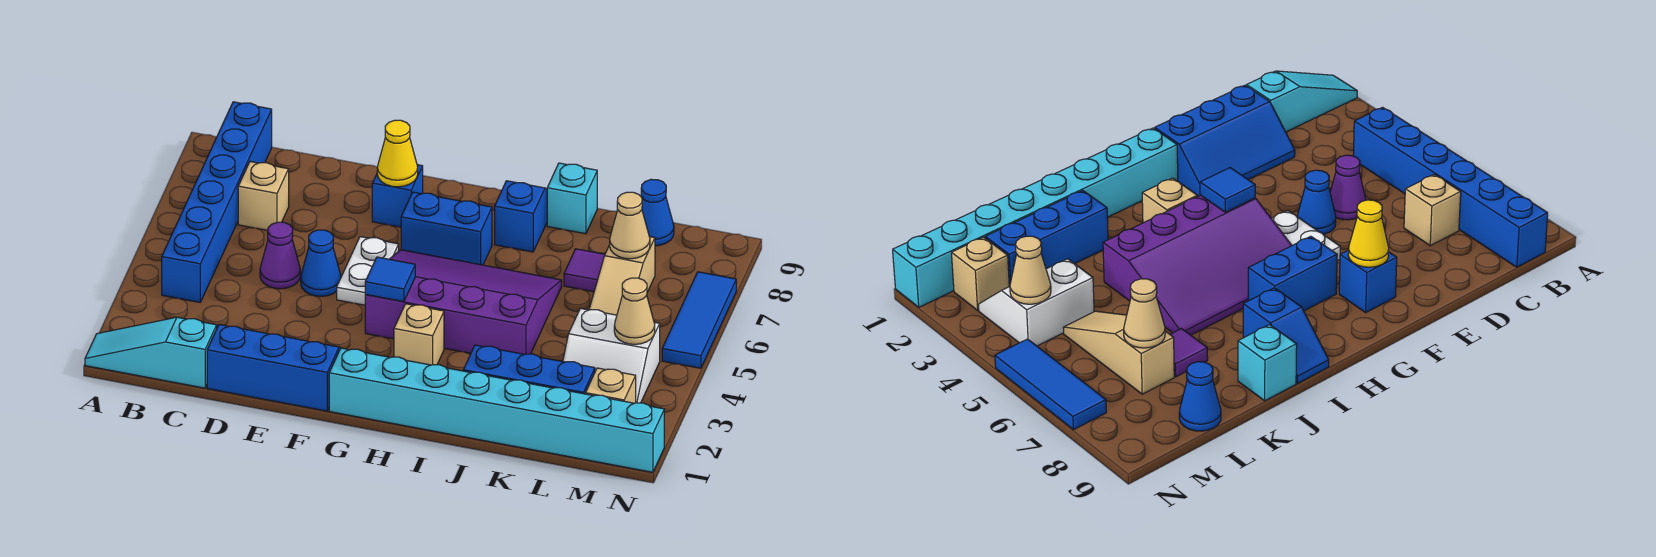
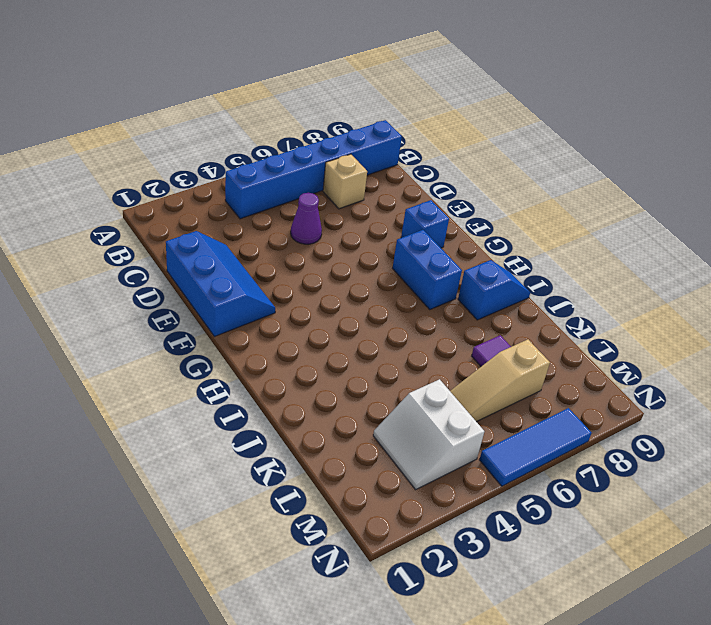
none -> cyan 1x3 slope [85,317,217,388]
none -> blue 1x1 cone [301,230,341,296]
none -> white 1x2 plate [337,237,399,305]

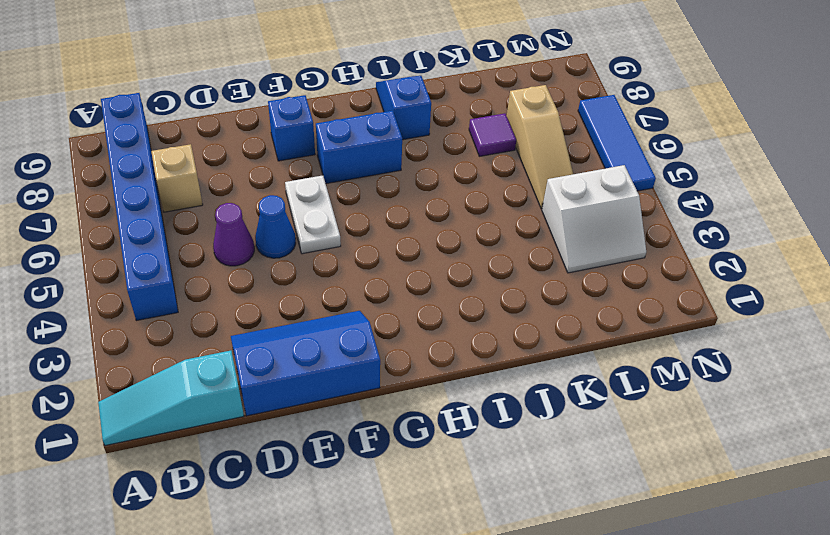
none -> cyan 1x8 brick [329,348,664,472]
none -> purple 3x4 slope [365,250,562,354]
none -> tan 1x1 brick [394,304,444,365]

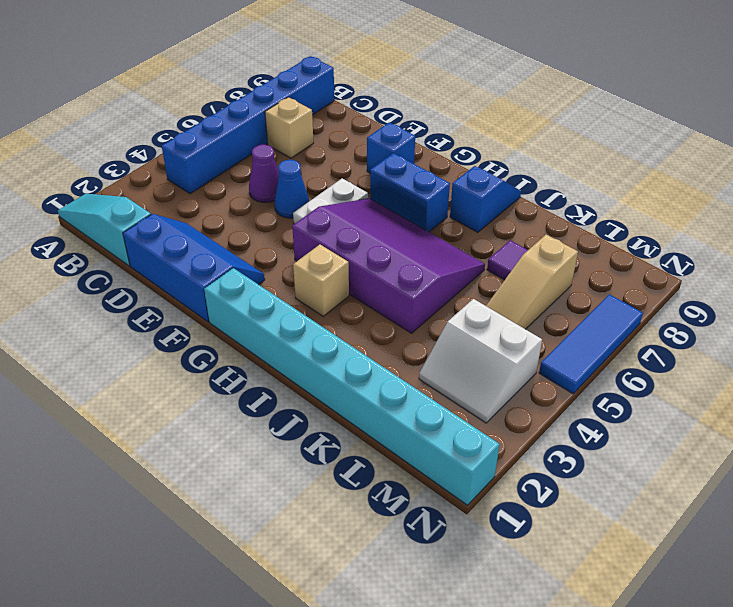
none -> blue 1x3 brick [463,345,595,394]
none -> cyan 1x1 brick [547,163,597,234]
none -> blue 1x1 cone [641,179,674,246]

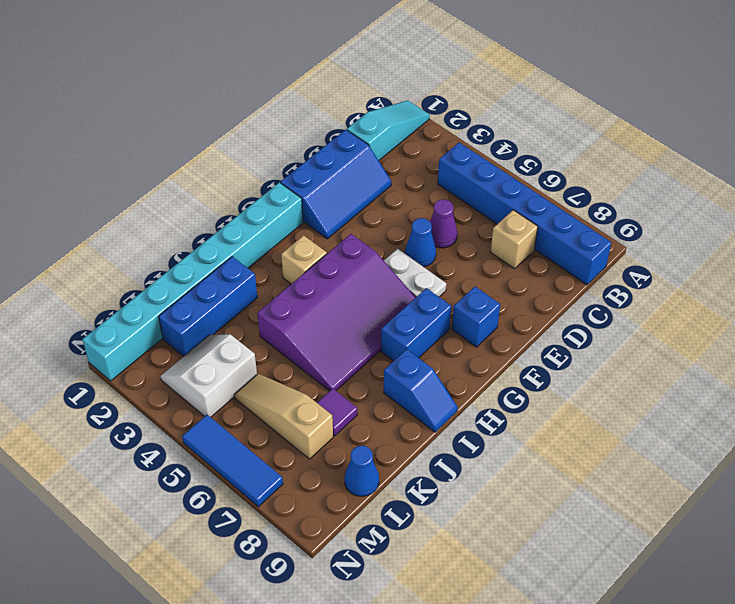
none -> cyan 1x1 brick [547,163,597,234]
none -> tan 1x1 brick [586,368,636,403]
none -> yellow 1x1 cone [377,120,418,187]

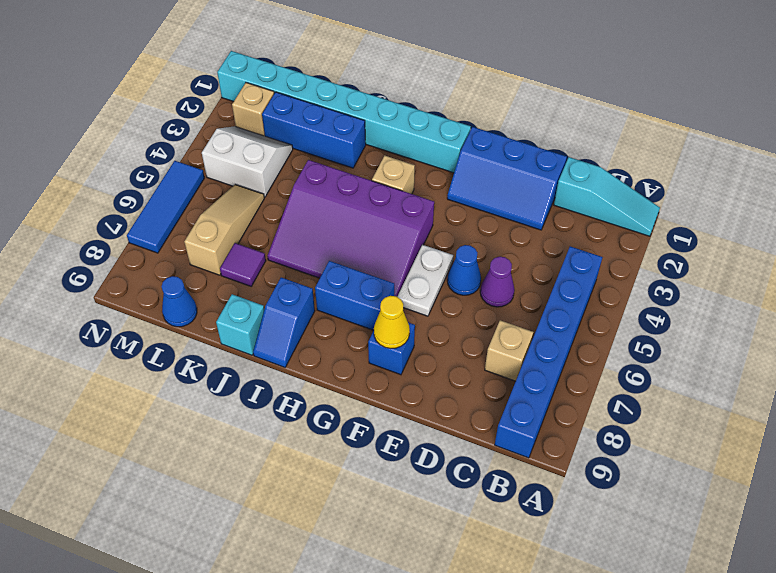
none -> blue 1x1 tile [365,257,415,302]
none -> tan 1x1 cone [610,192,650,259]
none -> tan 1x1 cone [614,278,655,344]

